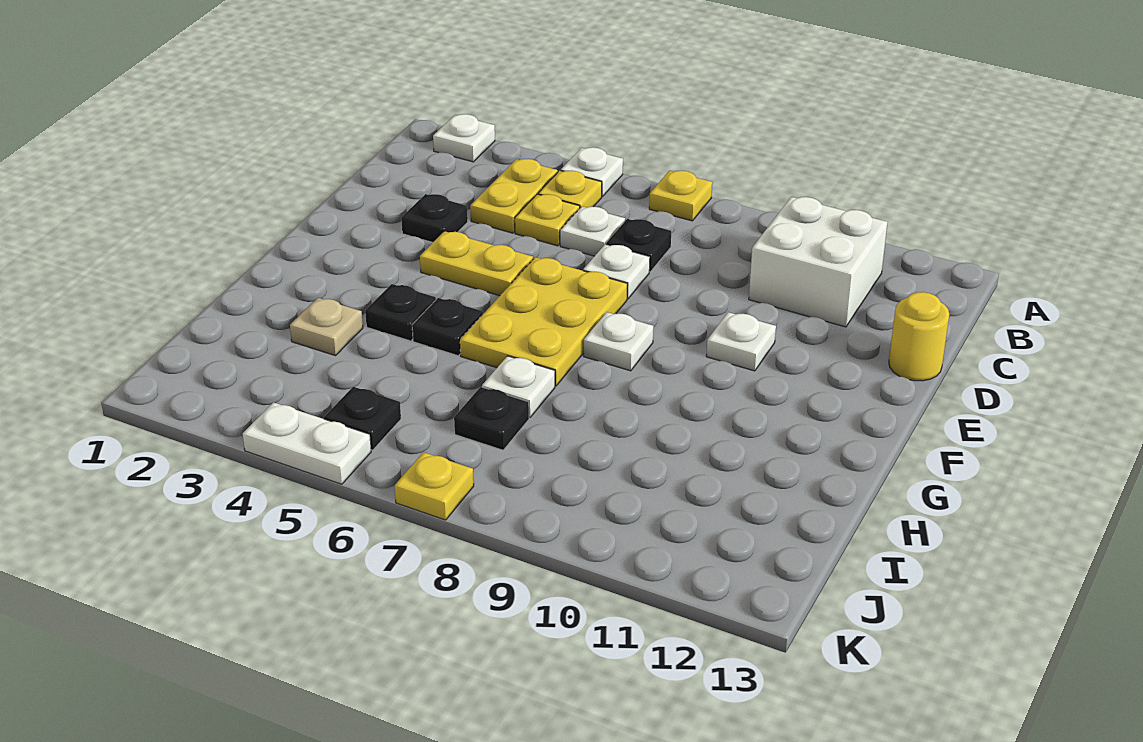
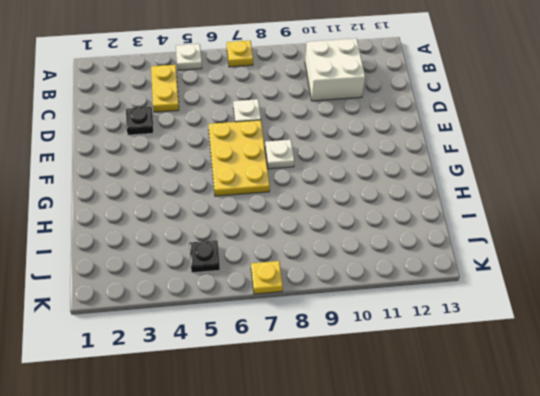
none -> white 1x1 plate [433,114,495,162]
none -> yellow 1x1 plate [538,170,602,208]
none -> yellow 1x1 plate [515,194,580,246]

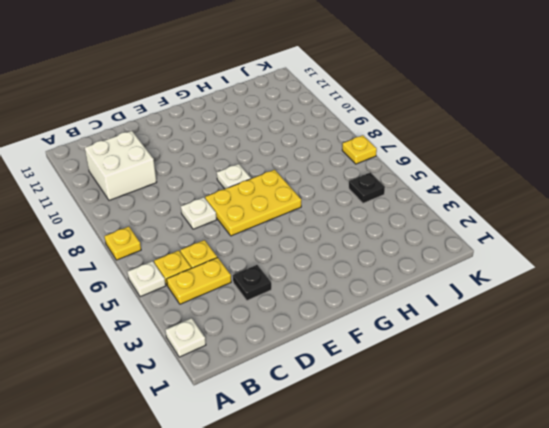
none -> white 1x1 plate [560,207,625,256]
none -> black 1x1 plate [606,219,671,272]
none -> yellow 1x1 round brick [889,292,949,381]

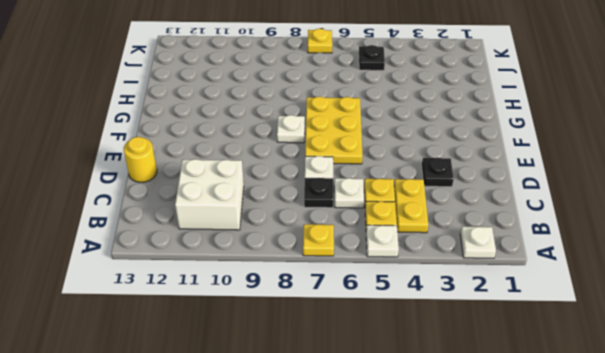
none -> yellow 1x2 plate [420,231,533,296]
none -> white 1x1 plate [706,312,776,371]
none -> black 1x1 plate [365,284,436,341]

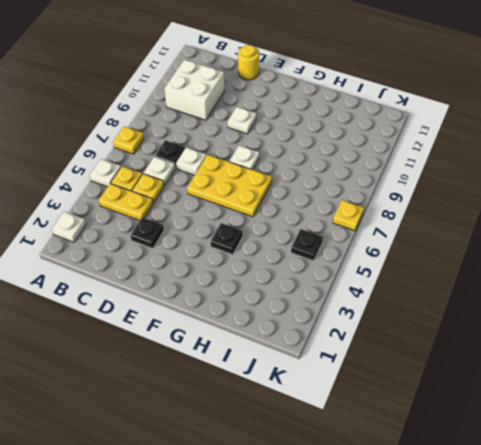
none -> yellow 1x2 plate [420,231,533,296]
none -> black 1x1 plate [412,298,483,356]
none -> tan 1x1 plate [290,298,363,356]

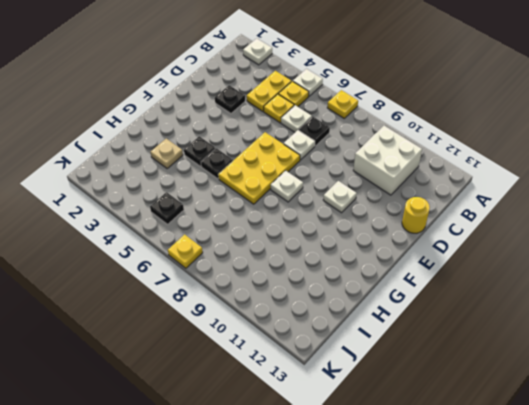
none -> yellow 1x2 plate [420,231,533,296]
none -> white 1x1 plate [482,356,555,417]
none -> black 1x1 plate [454,387,529,450]

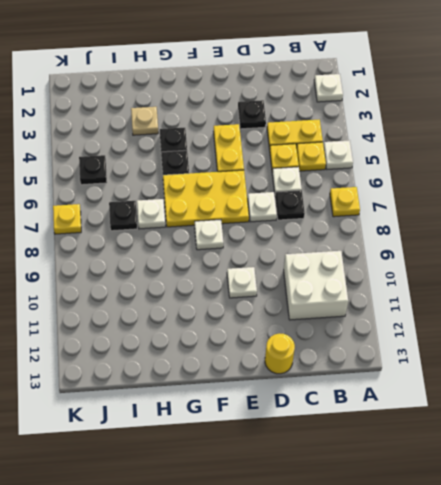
none -> white 1x2 plate [243,402,371,484]

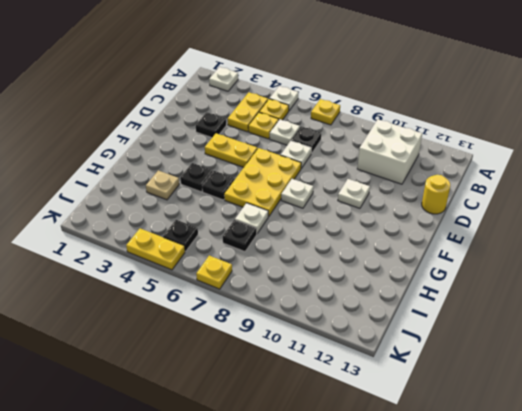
yellow 1x2 plate [126,228,185,270] -> white 1x2 plate [243,402,371,484]

